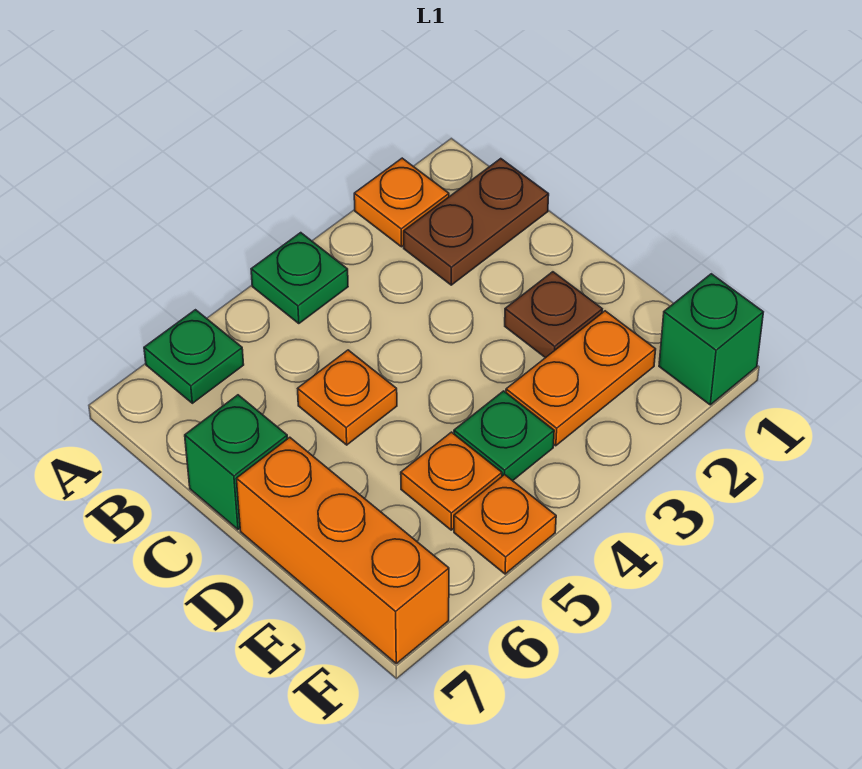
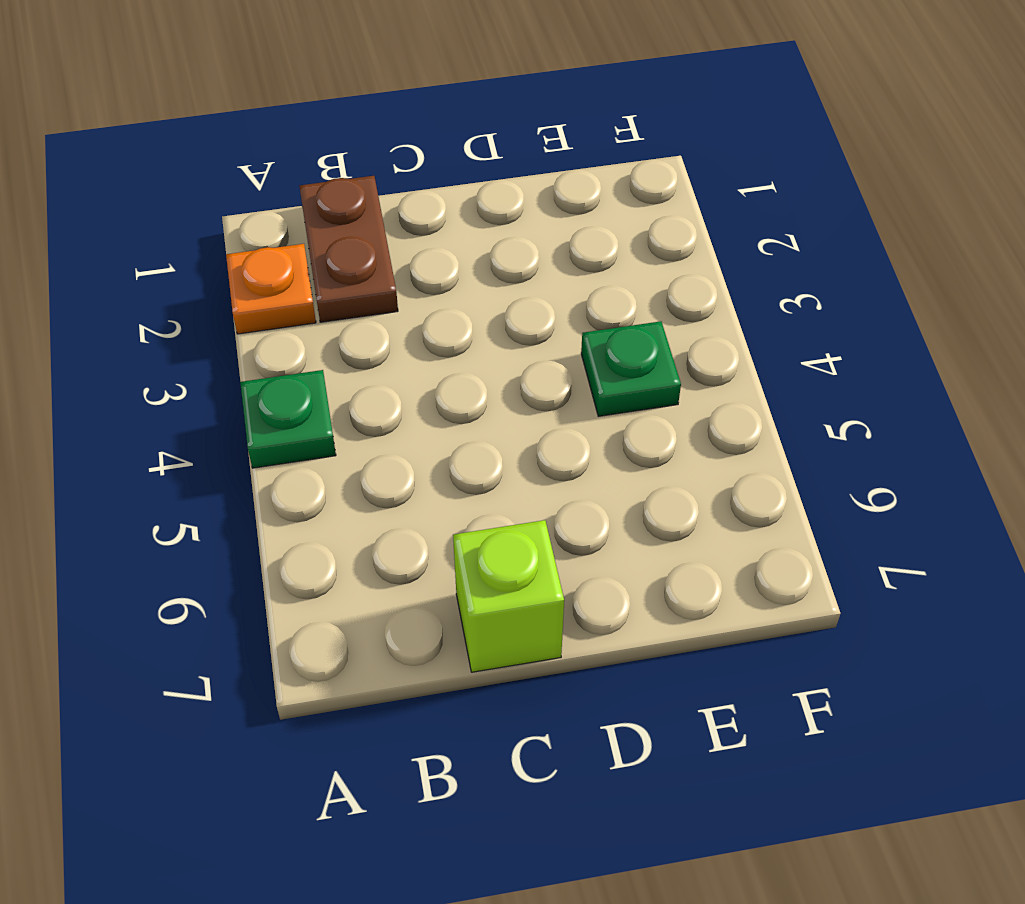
lime 1x1 brick [453,520,564,672] -> green 1x1 brick [185,395,288,529]
none -> green 1x1 plate [144,310,244,403]
none -> orange 1x1 plate [298,350,397,445]
none -> brown 1x1 plate [505,272,602,358]

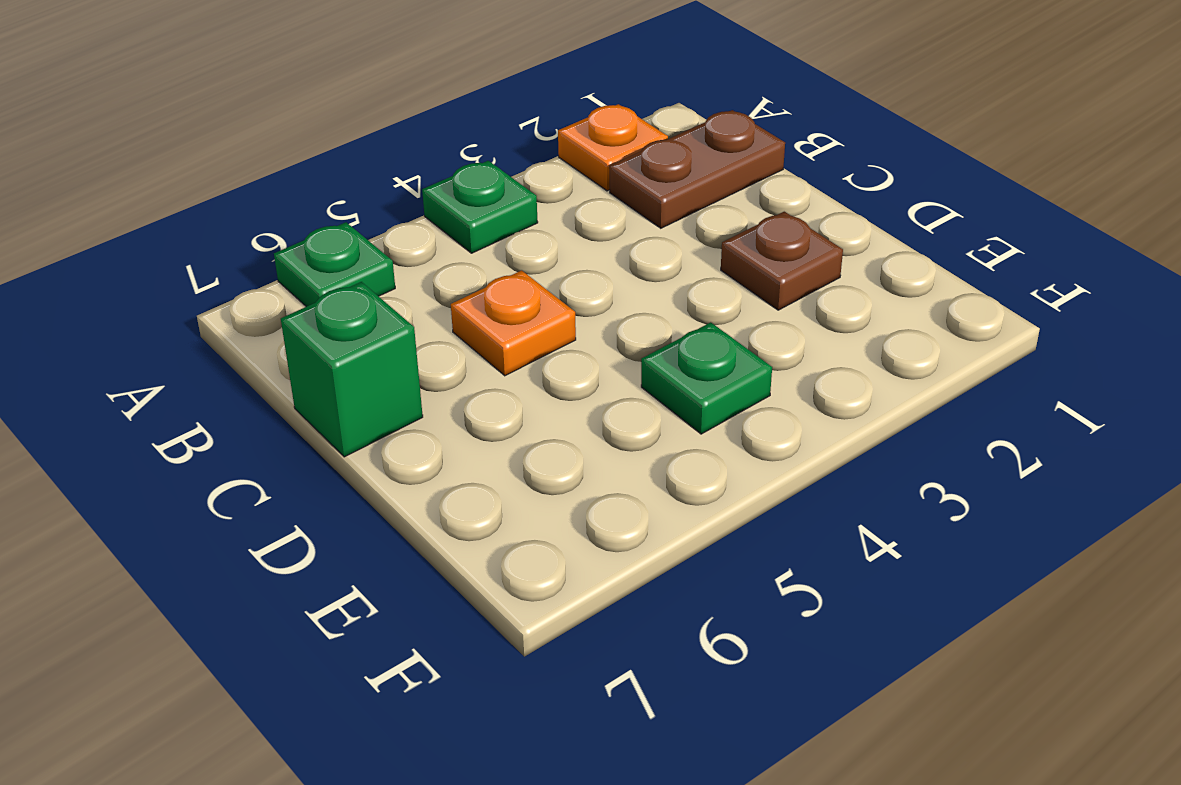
none -> orange 1x3 brick [237,437,449,664]
none -> orange 1x2 plate [506,311,656,446]
none -> orange 1x1 plate [401,432,502,530]

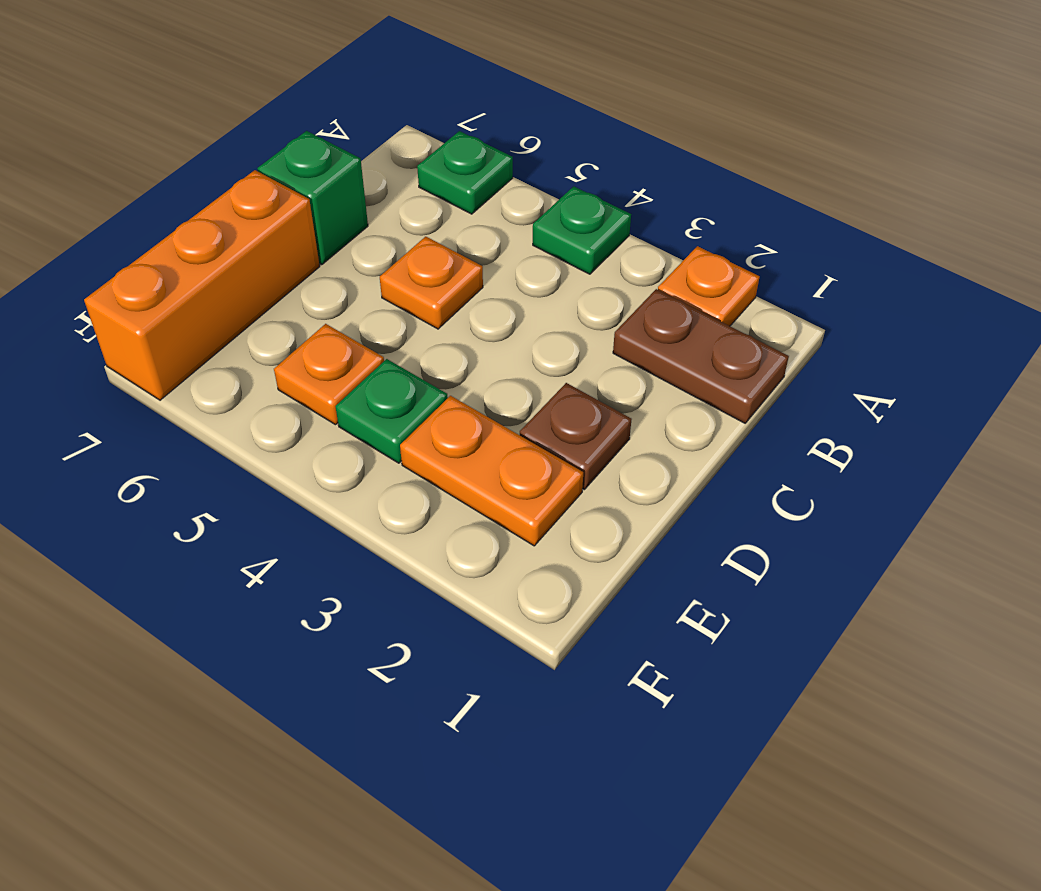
none -> green 1x1 brick [659,274,763,405]
none -> orange 1x1 plate [454,475,556,574]

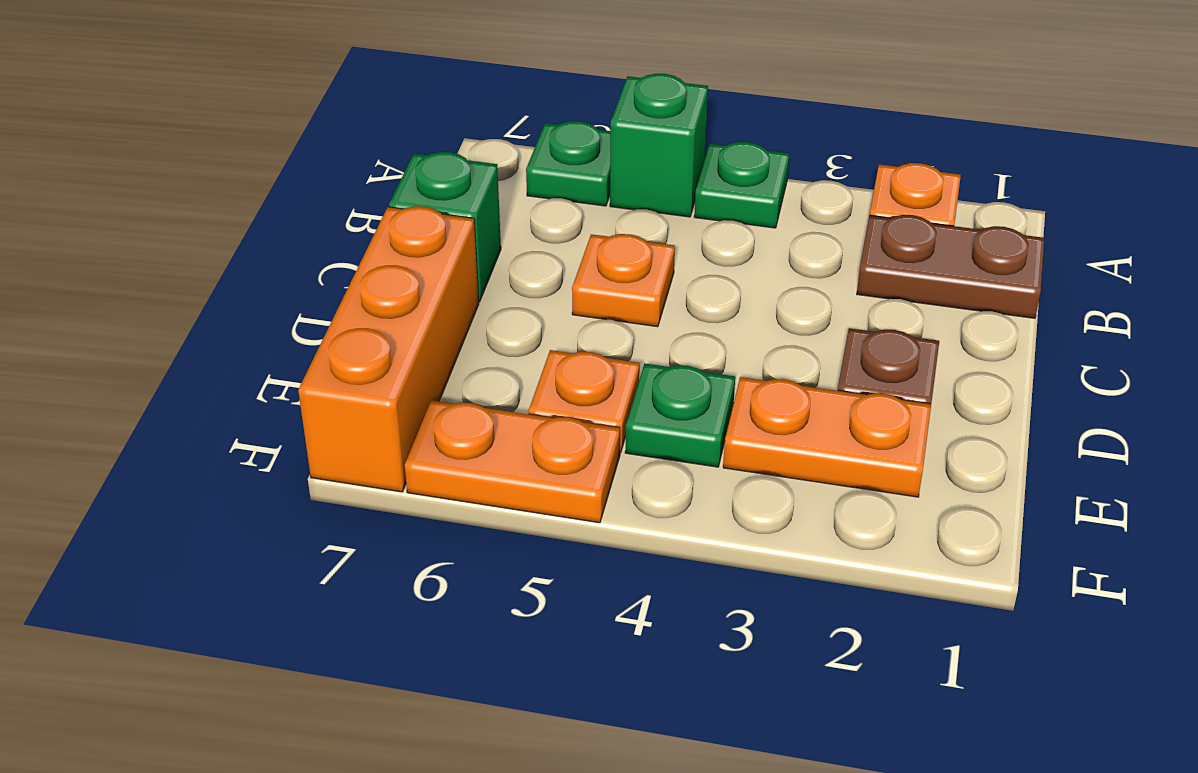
green 1x1 brick [610,74,708,217] -> green 1x1 brick moved to [659,274,763,405]
orange 1x2 plate [405,400,620,523] -> orange 1x1 plate [454,475,556,574]

